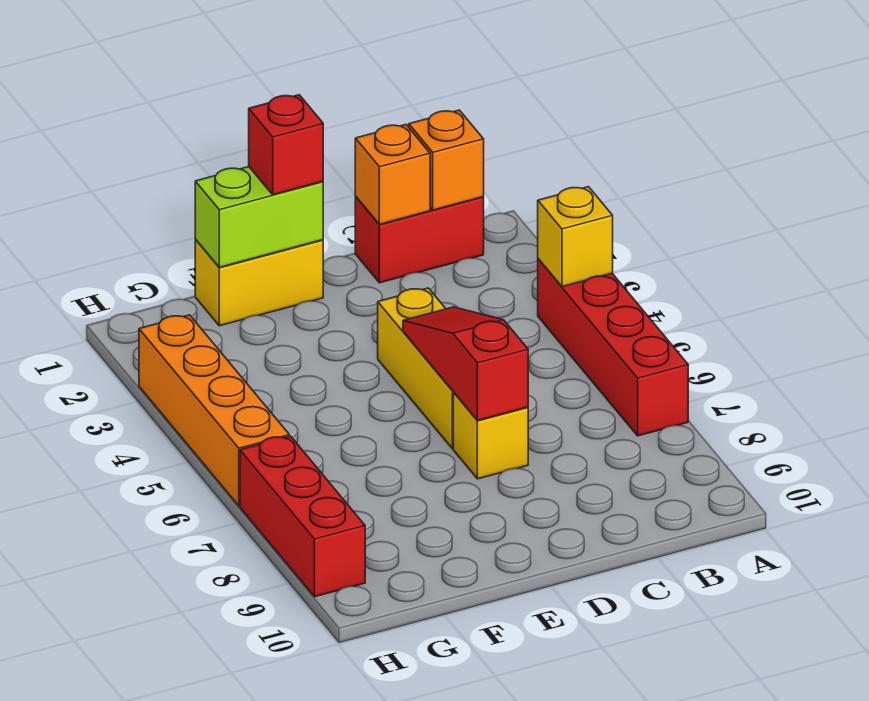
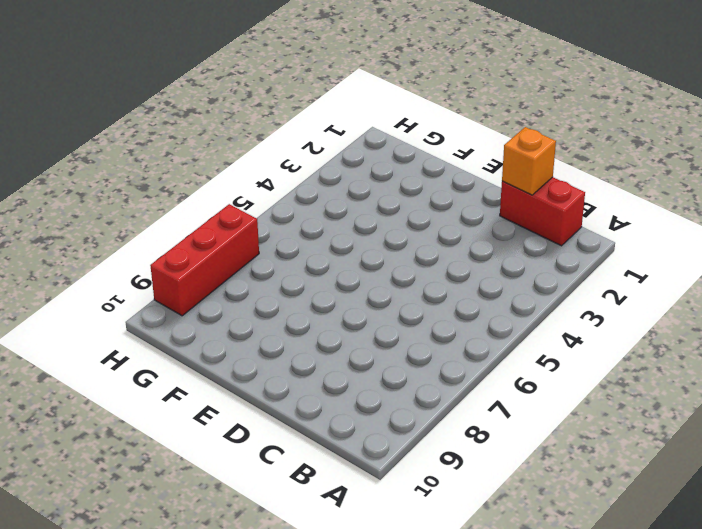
none -> red 1x4 brick [538,259,688,436]
none -> yellow 1x3 brick [378,288,454,449]
none -> yellow 1x1 brick [453,393,528,479]

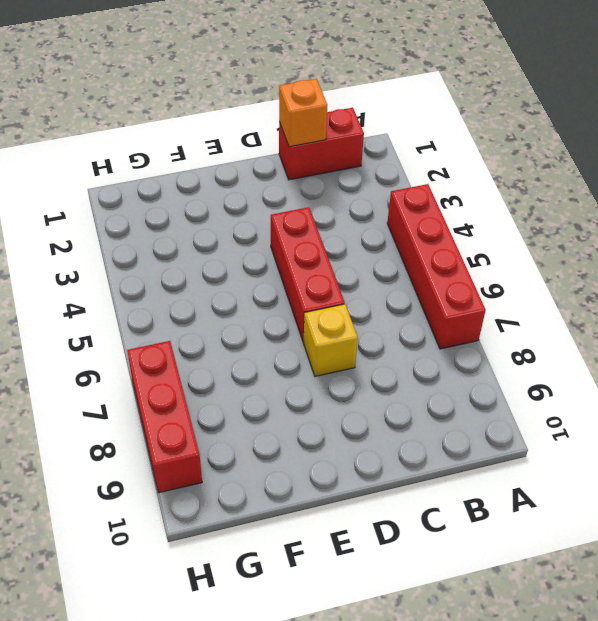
red 1x3 brick [271,207,345,342] -> yellow 1x3 brick [378,288,454,449]
none -> yellow 1x2 brick [195,240,323,326]
none -> orange 1x4 brick [139,315,289,506]
none -> yellow 1x1 brick [538,187,613,287]

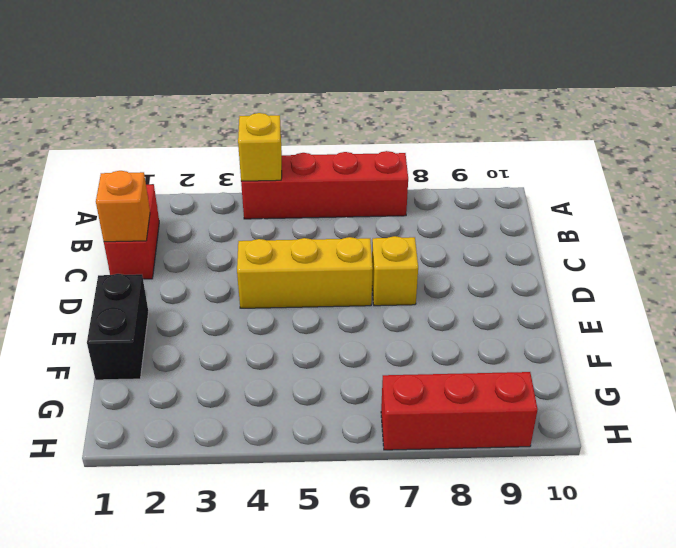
black 1x2 brick [87,274,149,380] -> yellow 1x2 brick [195,240,323,326]
none -> orange 1x4 brick [139,315,289,506]
none -> orange 1x1 brick [409,110,484,210]
none -> red 1x3 slope [403,307,528,421]

